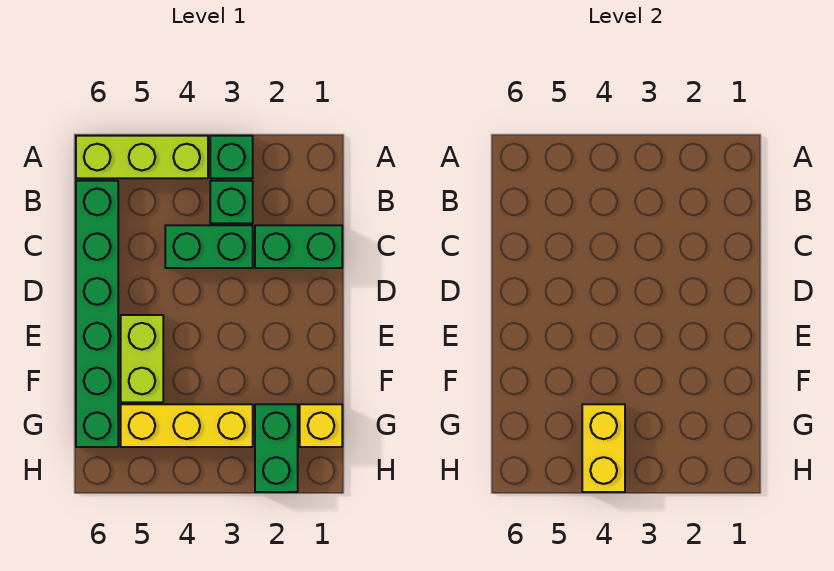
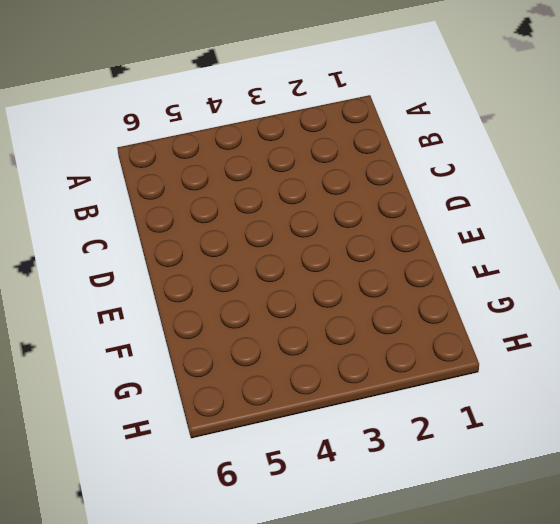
none -> green 1x1 brick [210,136,253,178]
none -> lime 1x3 brick [76,136,208,178]

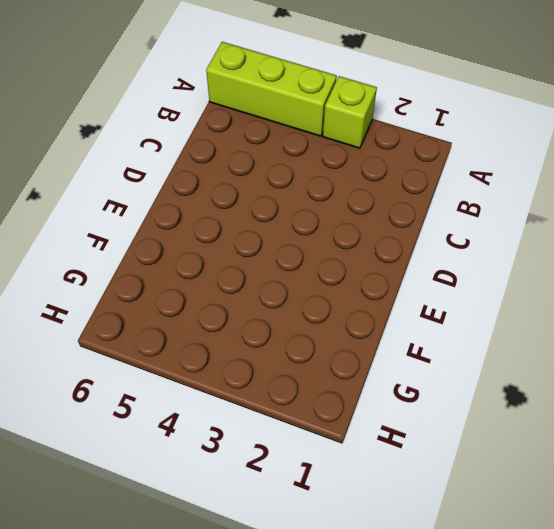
lime 1x1 brick [323,76,377,148] -> green 1x1 brick [210,136,253,178]
none -> green 1x1 brick [210,181,253,223]
none -> green 1x6 brick [76,181,118,447]

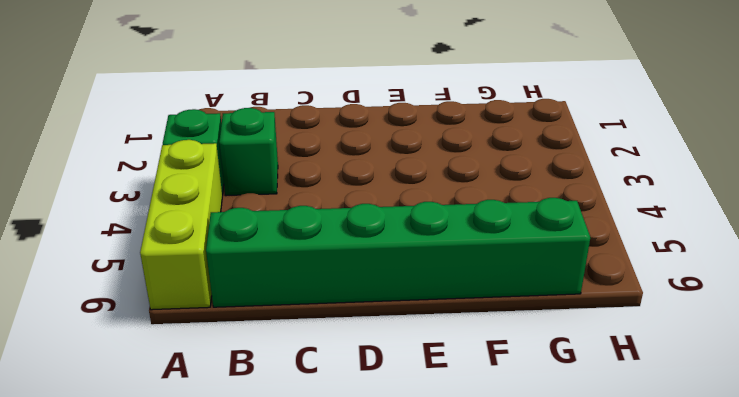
none -> green 1x2 brick [255,225,342,268]
none -> green 1x2 brick [165,225,253,268]

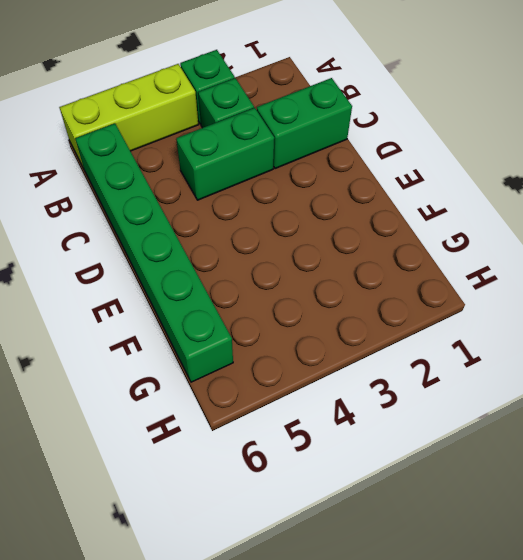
none -> lime 1x2 brick [121,315,163,402]
none -> yellow 1x1 brick [300,404,342,447]

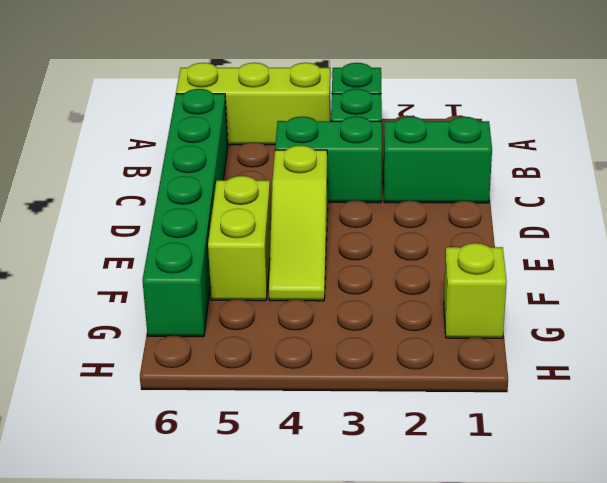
lime 1x3 slope [269,145,328,301] -> none
lime 1x1 brick [444,243,507,338] -> yellow 1x1 brick [300,404,342,447]
none -> green 1x2 brick [255,404,298,492]
none -> yellow 1x3 brick [121,404,253,447]

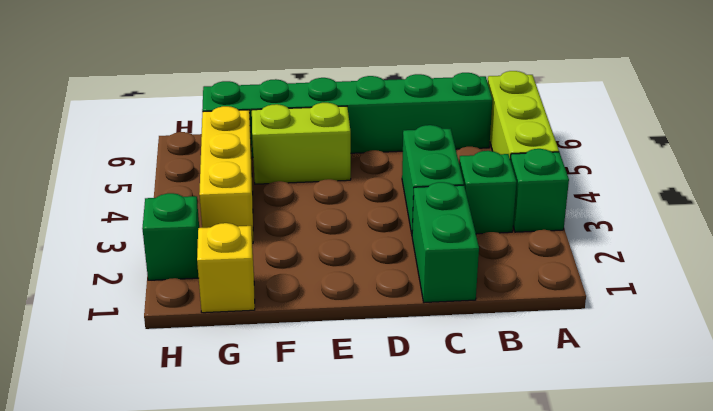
green 1x1 brick [142,193,199,280] -> green 1x2 brick [255,404,298,492]
none -> yellow 1x2 brick [582,404,625,492]

